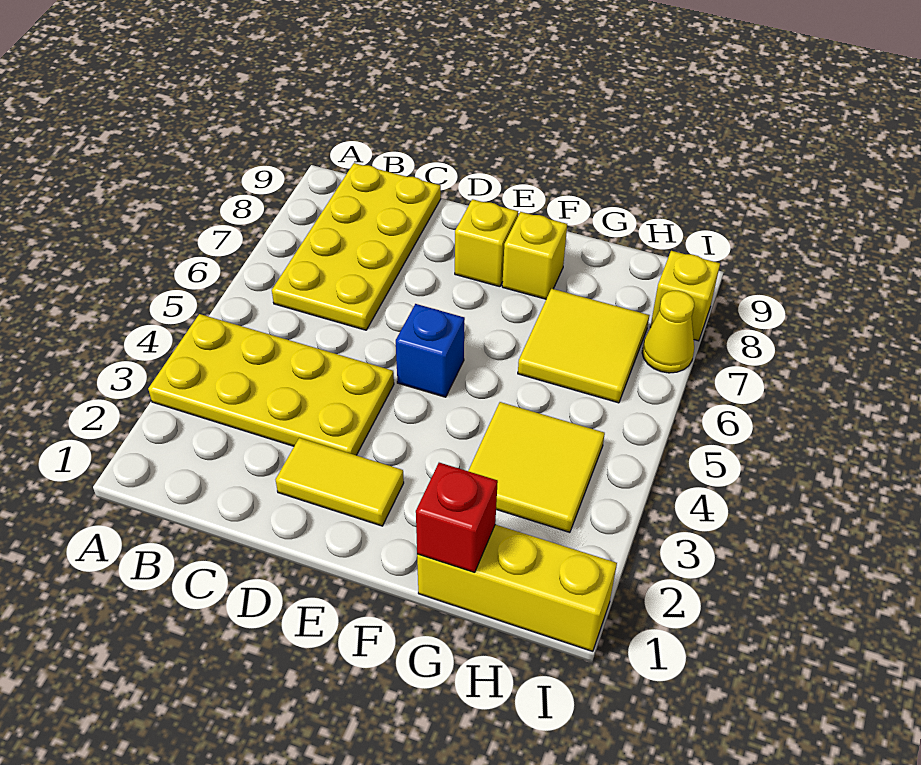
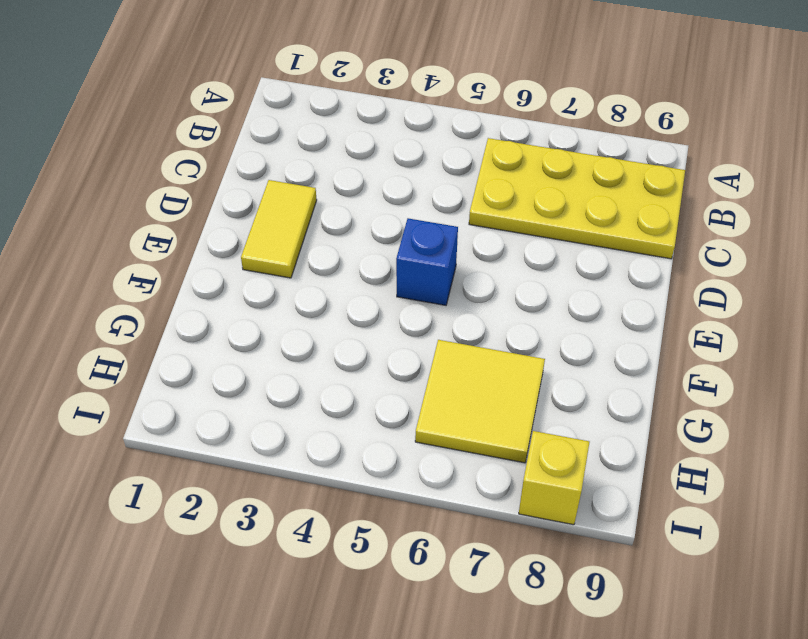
none -> yellow 2x4 plate [148,314,394,455]
none -> yellow 1x1 brick [455,199,518,287]
none -> yellow 1x1 brick [502,212,567,299]

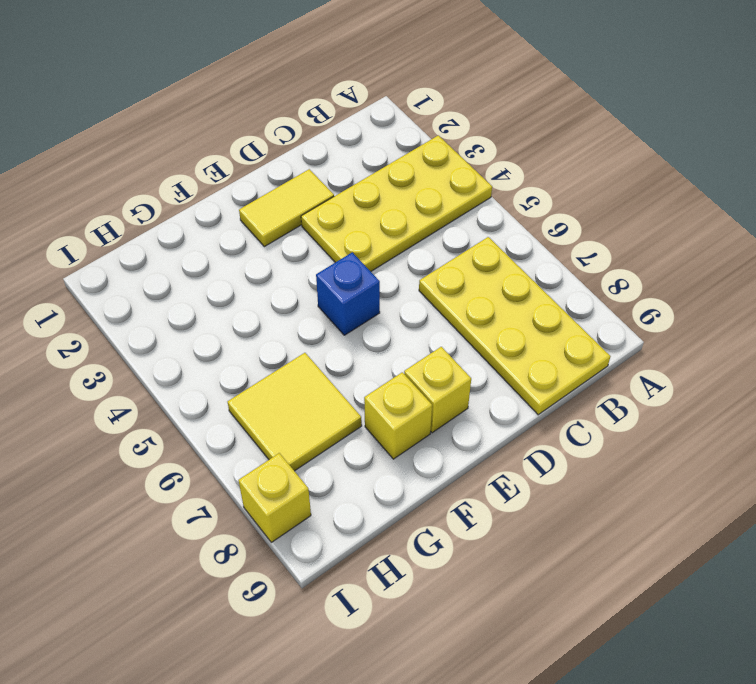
none -> yellow 1x3 brick [417,525,617,651]
none -> yellow 2x2 tile [468,402,605,532]
none -> yellow 1x1 cone [642,291,694,373]

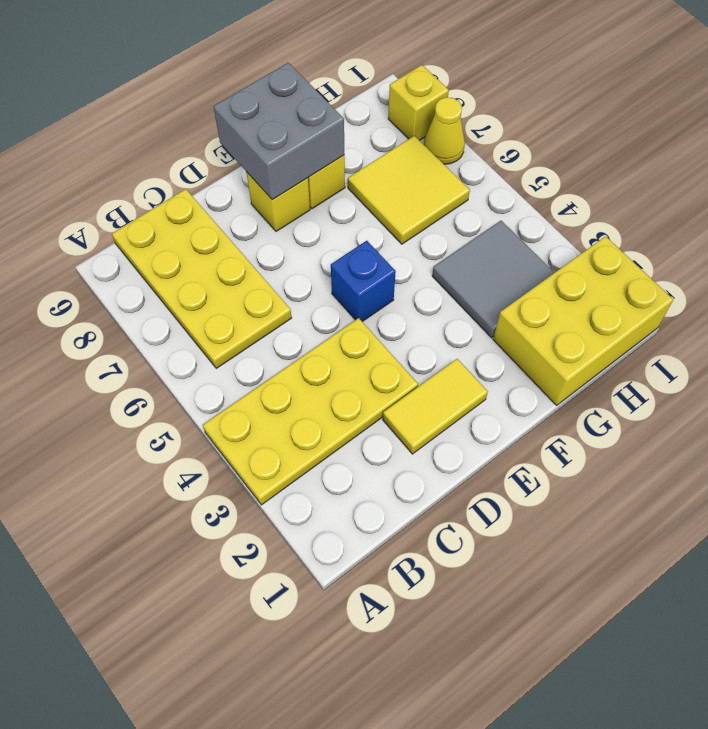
grey 2x2 brick [213,63,344,200] -> none
yellow 2x3 brick [493,236,673,405] -> yellow 1x3 brick [417,525,617,651]
grey 2x2 tile [432,221,555,338] -> yellow 2x2 tile [468,402,605,532]
none -> red 1x1 brick [416,463,498,572]

